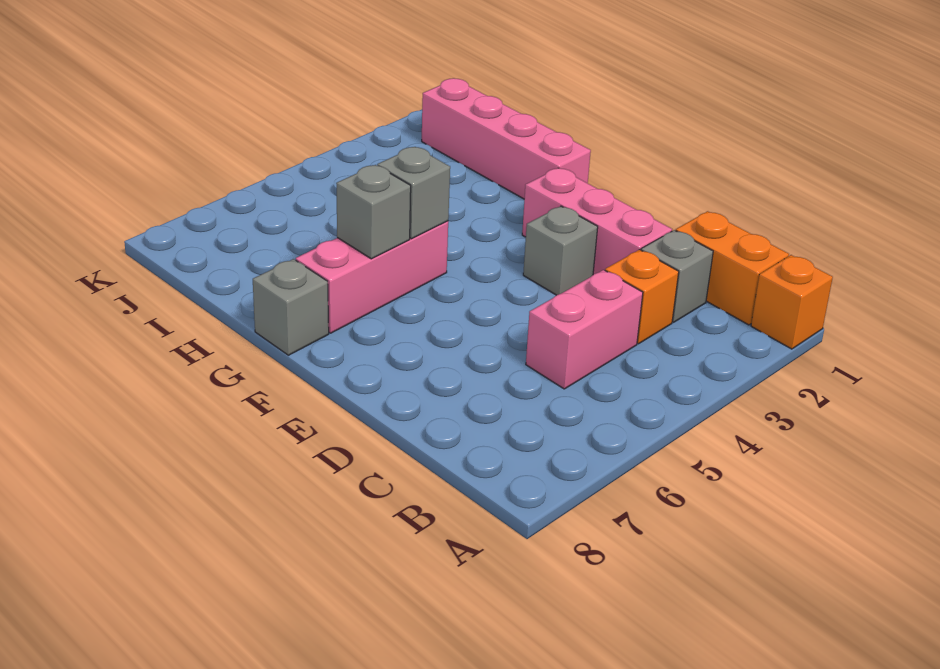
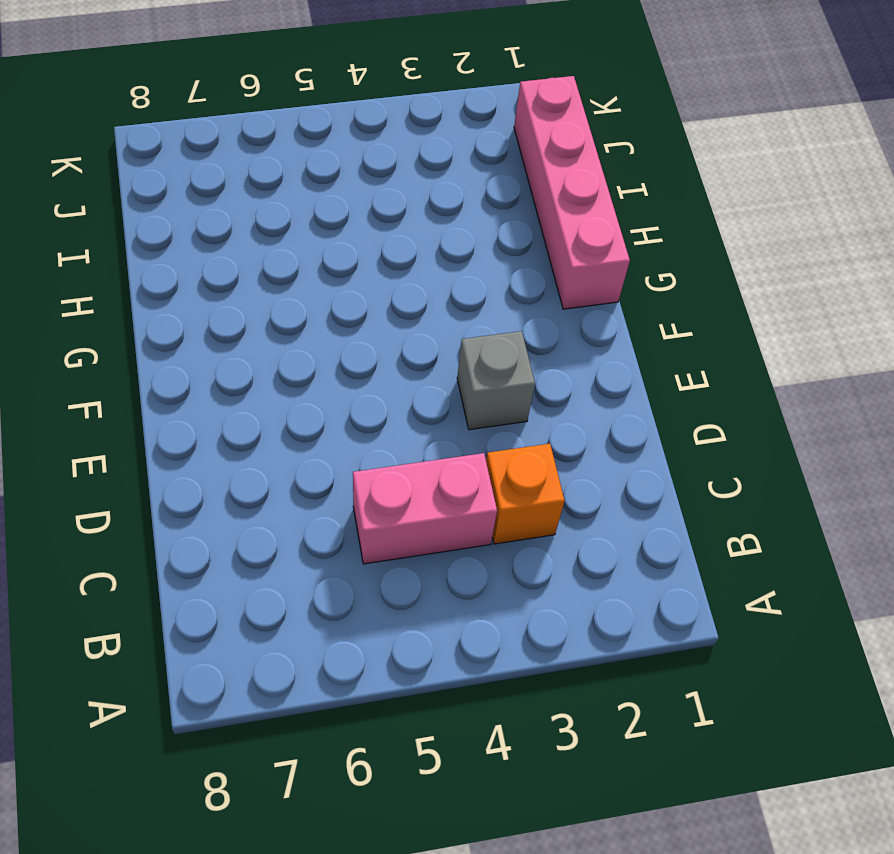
none -> orange 1x1 brick [751,255,833,349]
none -> orange 1x2 brick [676,211,789,325]
none -> grey 1x1 brick [641,230,713,322]

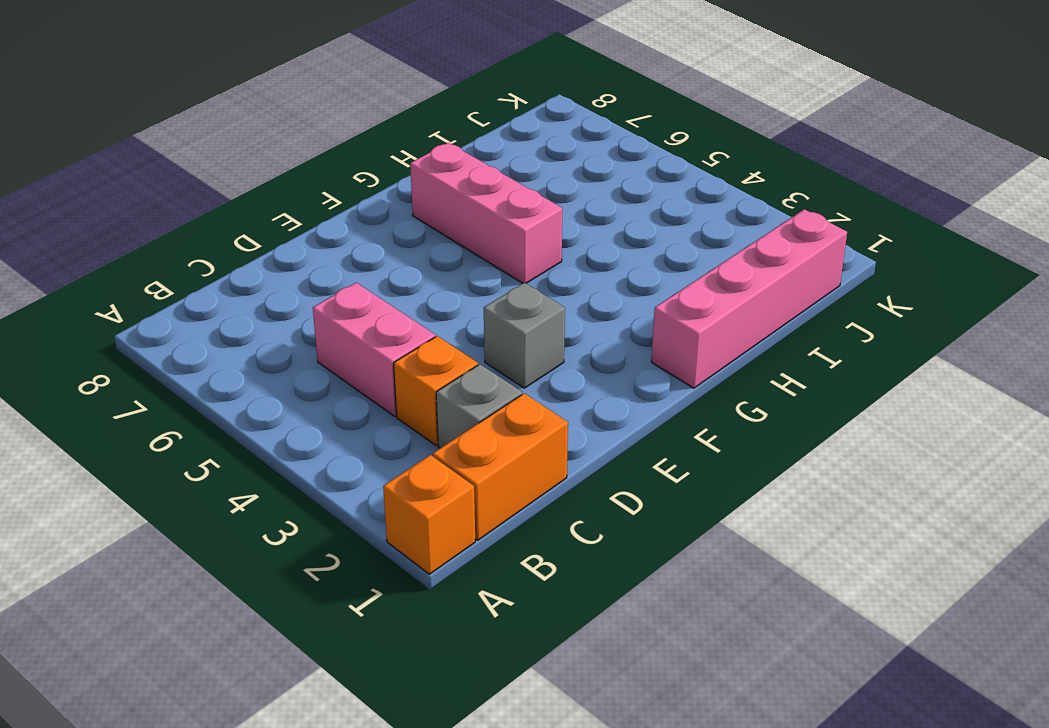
none -> pink 1x3 brick [522,168,672,275]
none -> grey 1x1 brick [253,259,329,355]
none -> grey 1x1 brick [377,147,450,239]

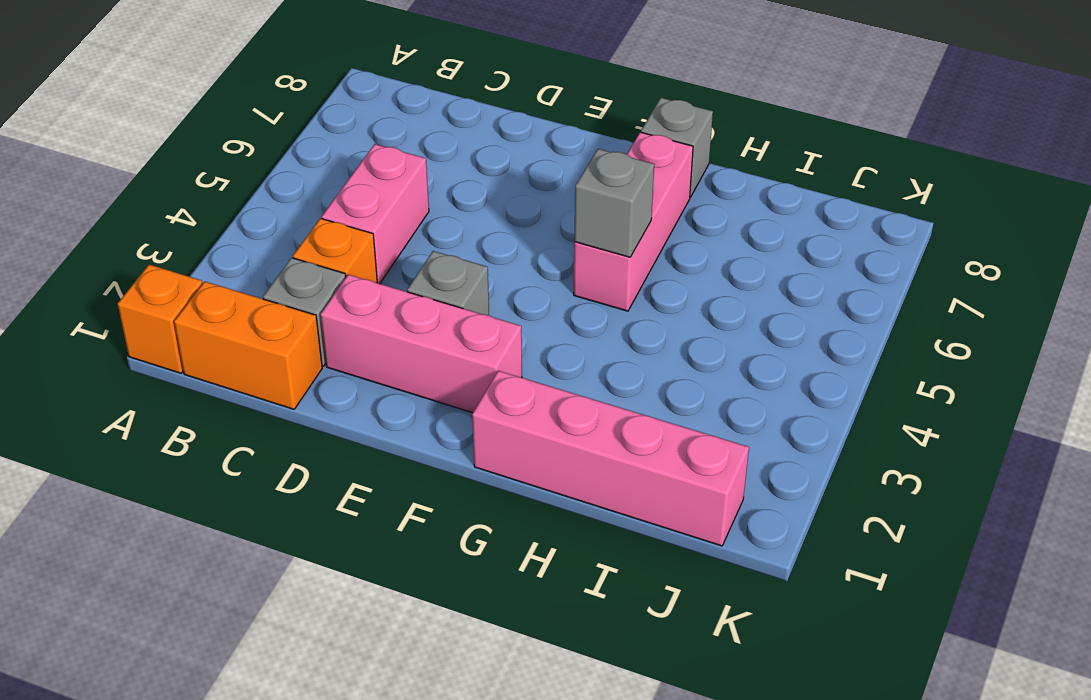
none -> grey 1x1 brick [336,165,411,259]

